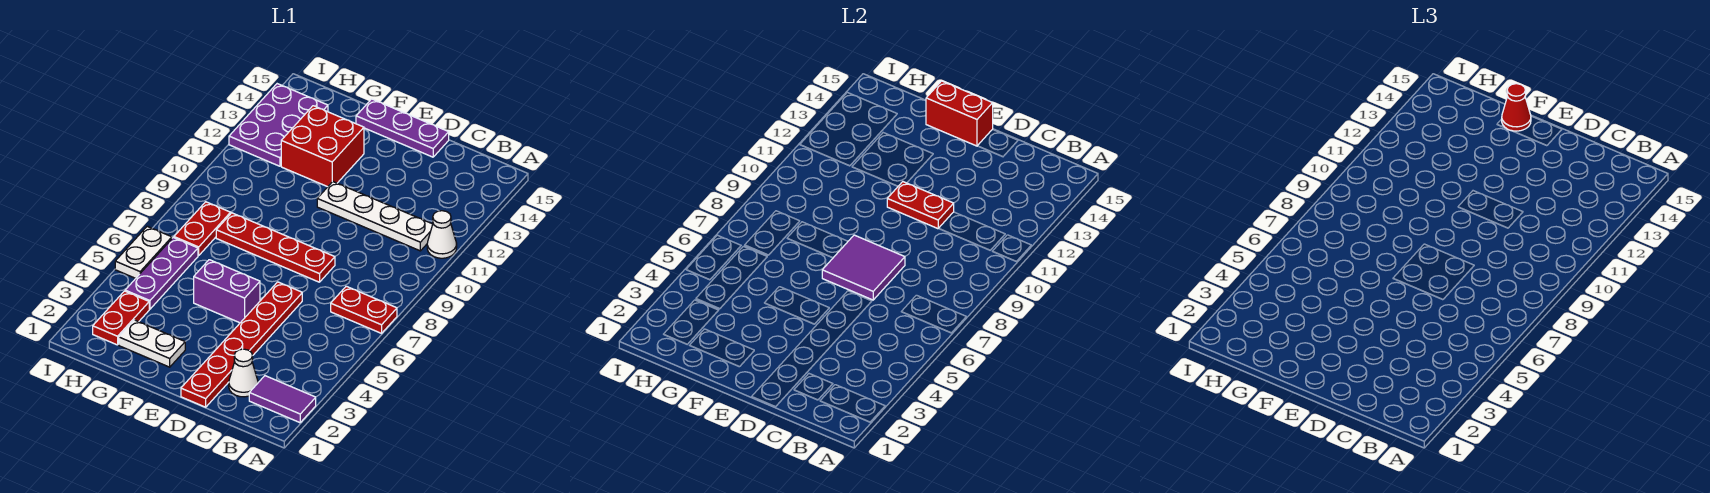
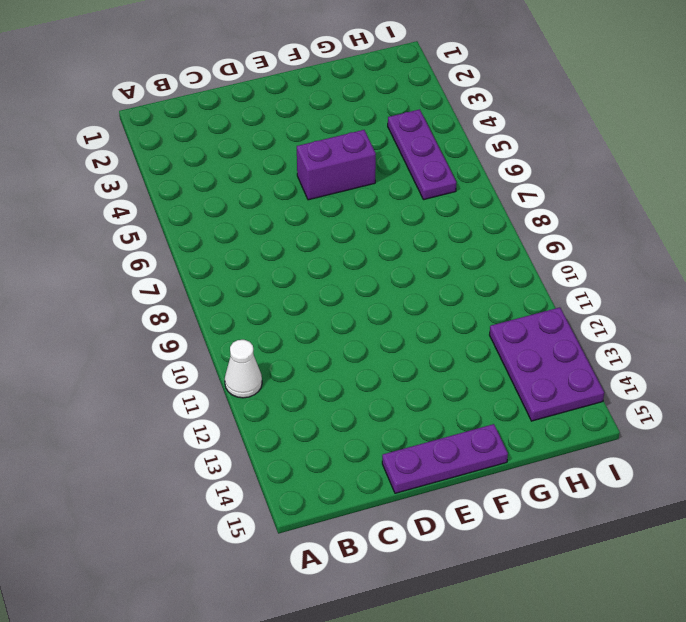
none -> purple 1x2 tile [249,376,316,423]
none -> red 1x2 plate [331,286,397,333]
none -> white 1x4 plate [317,182,433,251]

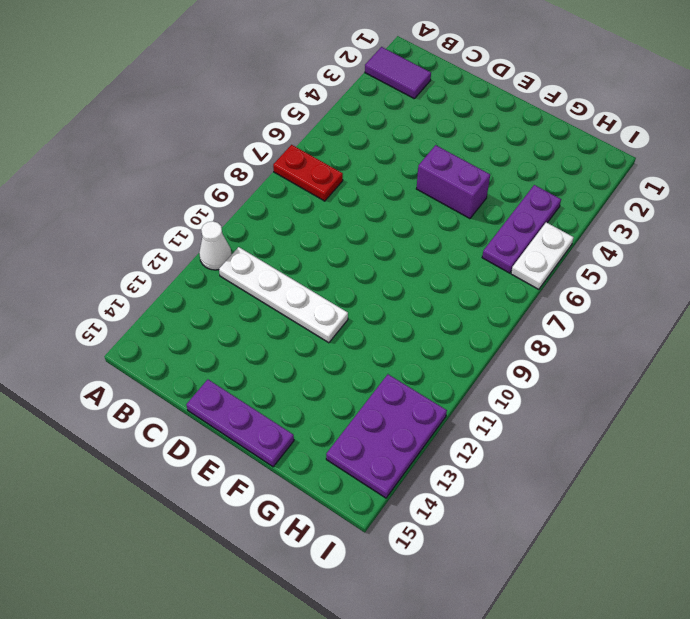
none -> white 1x1 cone [229,349,258,397]
none -> red 1x6 plate [181,282,302,407]
none -> red 1x4 plate [216,213,335,282]

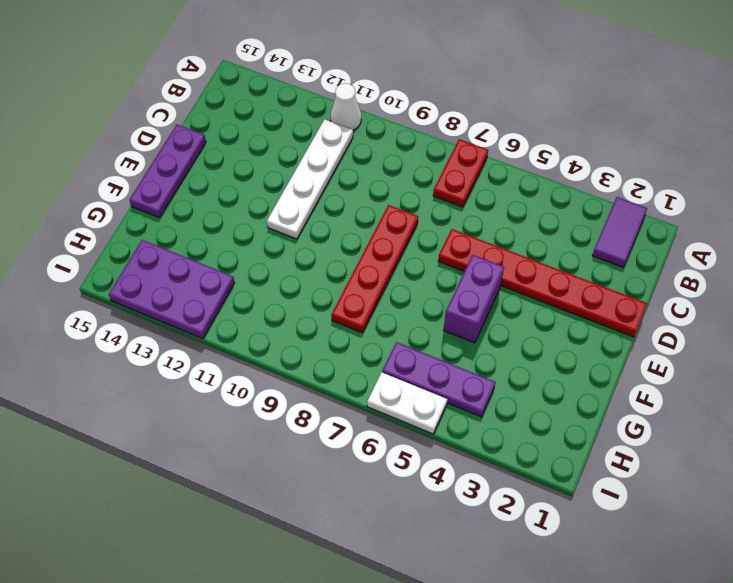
none -> white 1x1 cone [229,349,258,397]
none -> white 1x2 plate [119,320,185,367]
none -> red 2x2 brick [281,106,364,187]

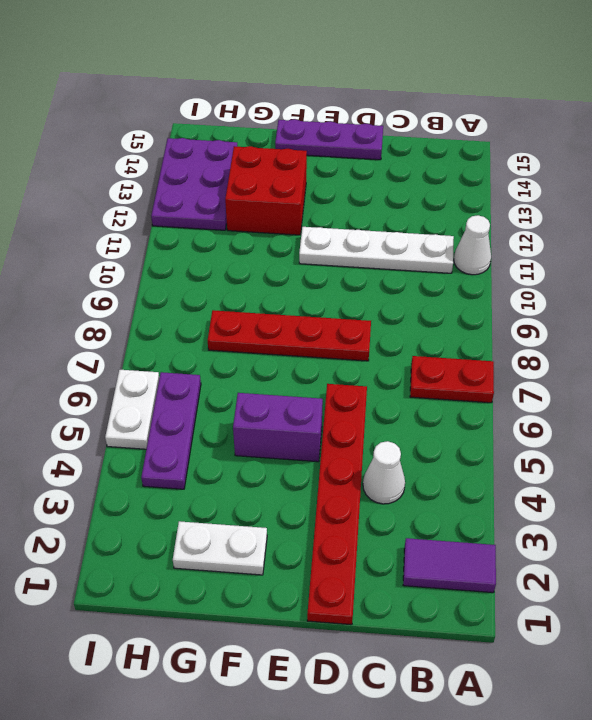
white 1x1 cone [363,441,405,504] -> white 1x1 cone moved to [229,349,258,397]
none -> red 1x2 plate [93,291,149,345]
none -> red 1x2 plate [174,202,231,256]
none -> purple 2x2 tile [822,235,905,300]

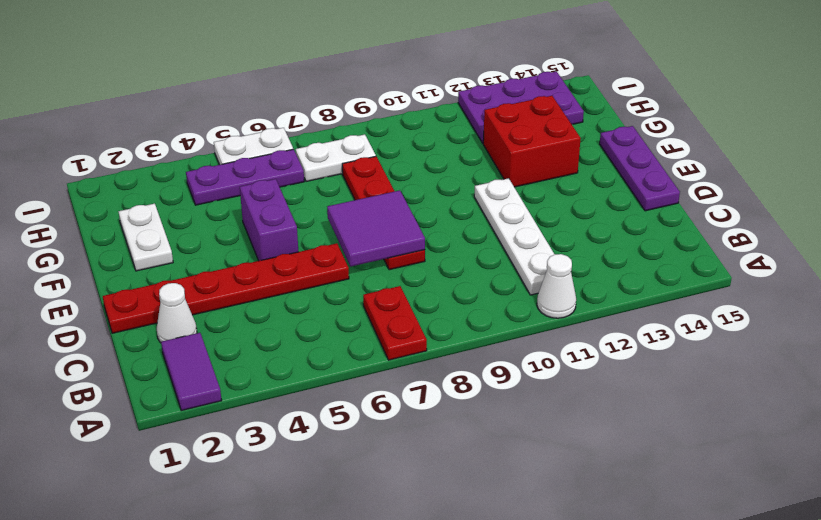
white 1x2 plate [296,134,376,181] -> red 1x2 plate [174,202,231,256]
none -> red 1x2 plate [93,291,149,345]
none -> red 1x2 plate [887,182,954,229]
none -> red 1x2 brick [926,81,993,146]

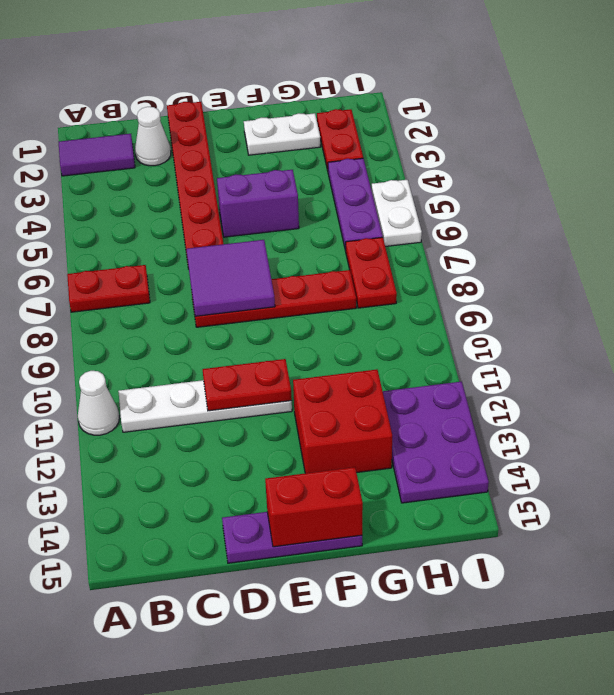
none -> red 1x1 cone [1502,84,1531,131]

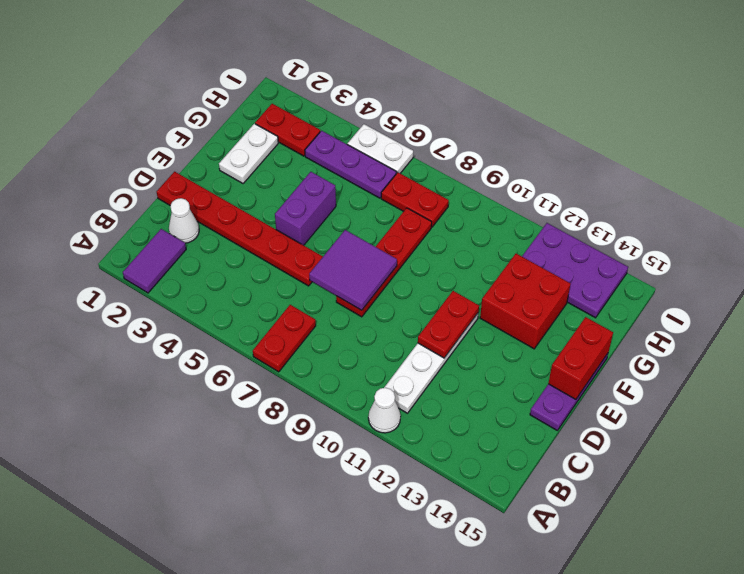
none -> red 1x1 cone [1502,84,1531,131]

